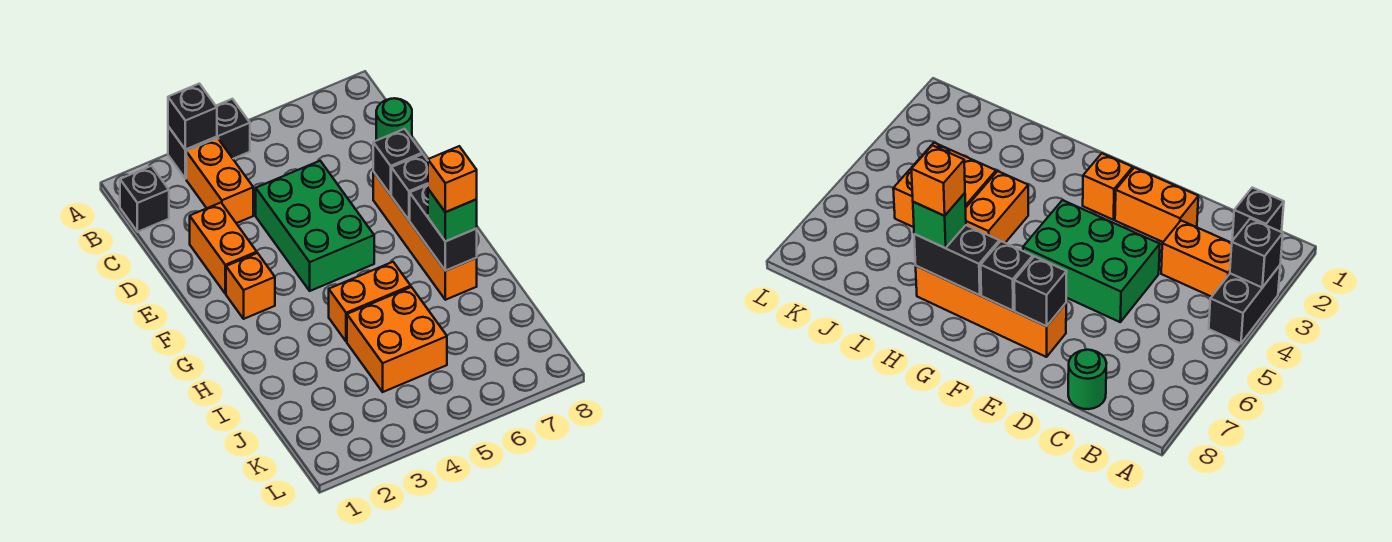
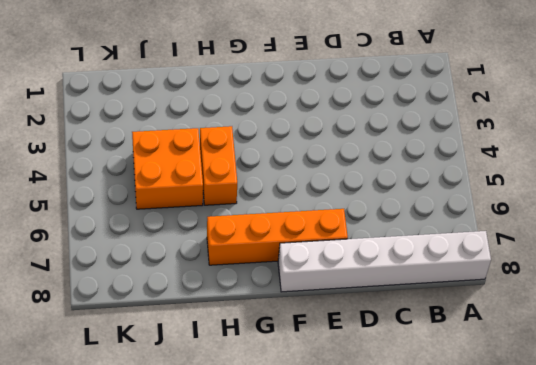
white 1x6 brick [278,231,491,292] -> green 1x1 round brick [376,98,412,140]
none -> black 1x2 brick [168,99,250,179]
none -> black 1x1 brick [120,166,169,232]
none -> orange 1x2 brick [186,138,253,223]

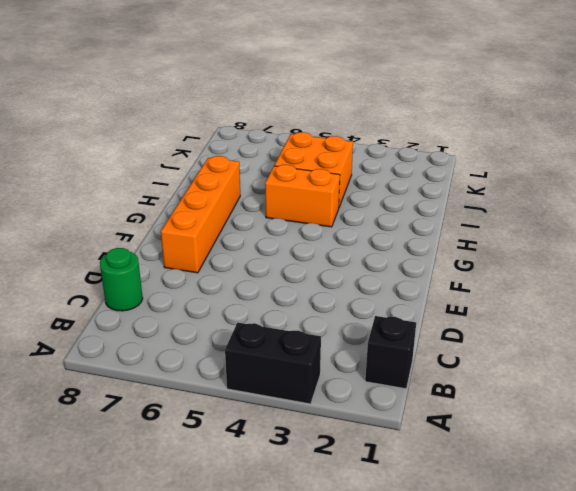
none -> orange 1x2 brick [186,138,253,223]
none -> orange 1x2 brick [190,203,257,294]
none -> green 2x3 brick [256,161,374,291]

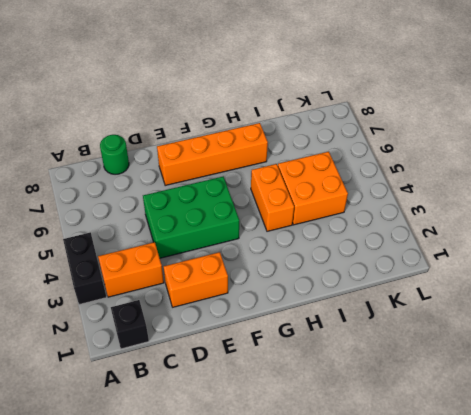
none -> orange 1x1 brick [226,253,275,319]
none -> black 1x1 brick [168,84,217,150]
none -> black 1x1 brick [373,129,422,195]

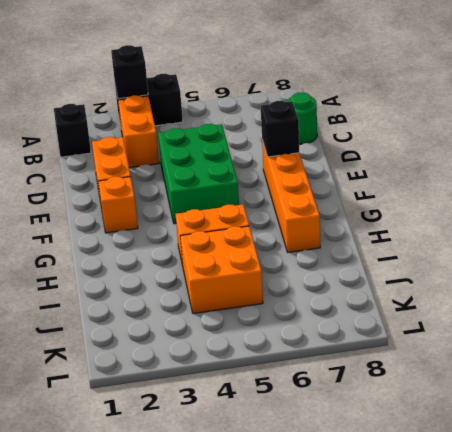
none -> black 1x1 brick [391,154,428,220]
none -> black 1x2 brick [410,185,477,271]
none -> green 1x1 brick [428,189,477,241]

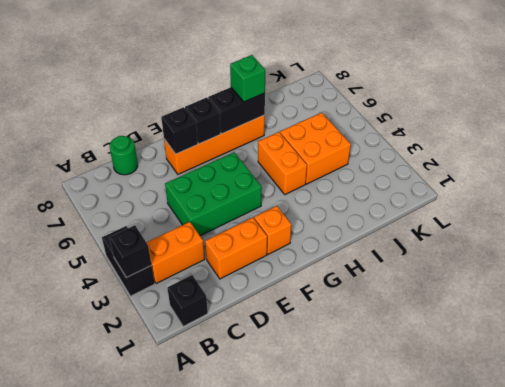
none -> orange 1x1 brick [428,146,477,212]

